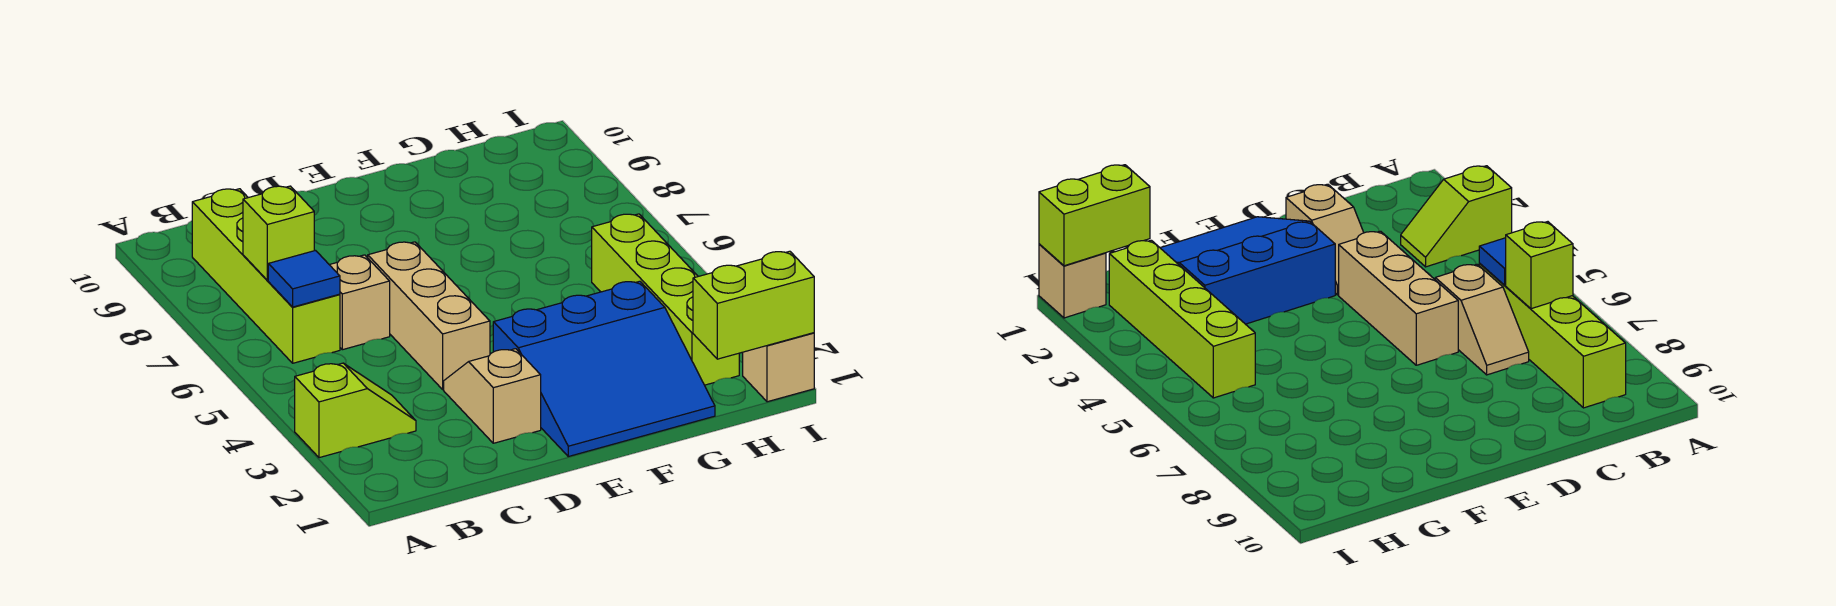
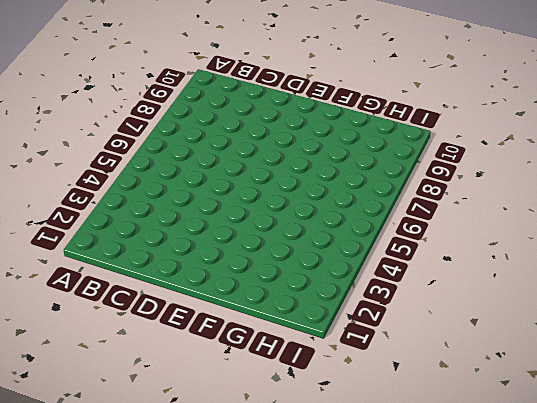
none -> lime 1x2 slope [295,363,416,458]
none -> lime 1x4 brick [192,189,340,363]

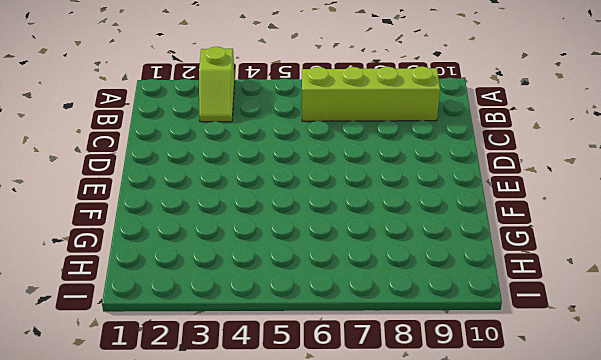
none -> tan 1x2 slope [330,255,390,350]
none -> tan 1x2 slope [444,349,541,443]

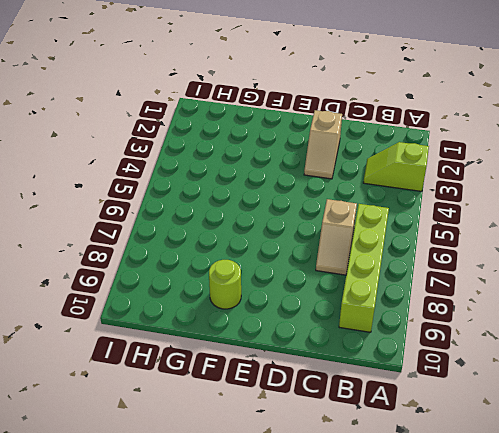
lime 1x1 round brick [209,260,241,309] -> none
none -> tan 1x3 brick [368,242,490,390]
none -> blue 3x3 slope [493,281,715,456]

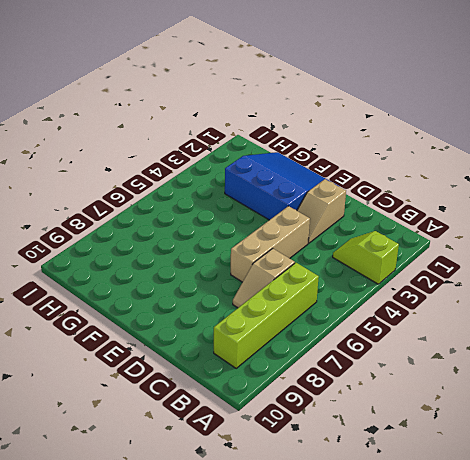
none -> lime 1x4 brick [592,214,739,385]
none -> tan 1x1 brick [743,333,814,402]

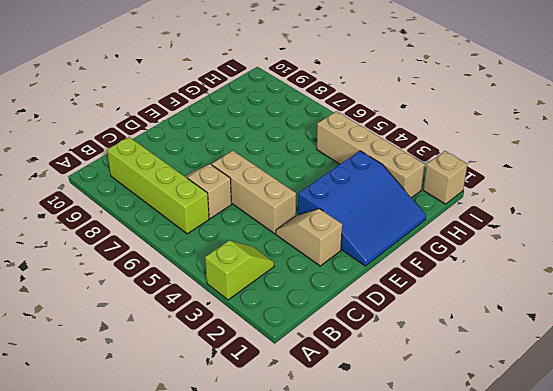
tan 1x4 brick [317,111,425,198] -> lime 1x4 brick [592,214,739,385]
none -> blue 1x1 tile [268,251,340,307]
none -> lime 1x1 brick [243,186,314,280]

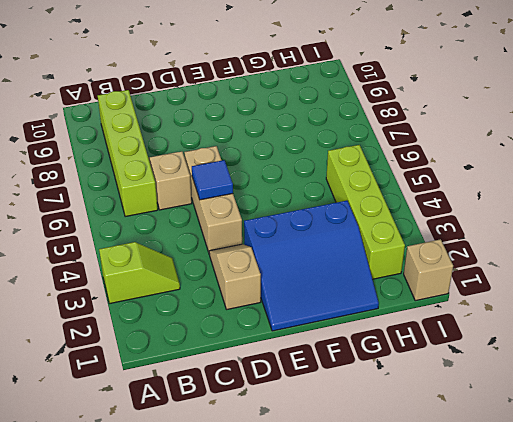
blue 1x1 tile [192,160,233,200] -> blue 1x1 tile moved to [268,251,340,307]
none -> lime 1x1 brick [243,186,314,280]
none -> lime 1x2 brick [693,251,814,359]

